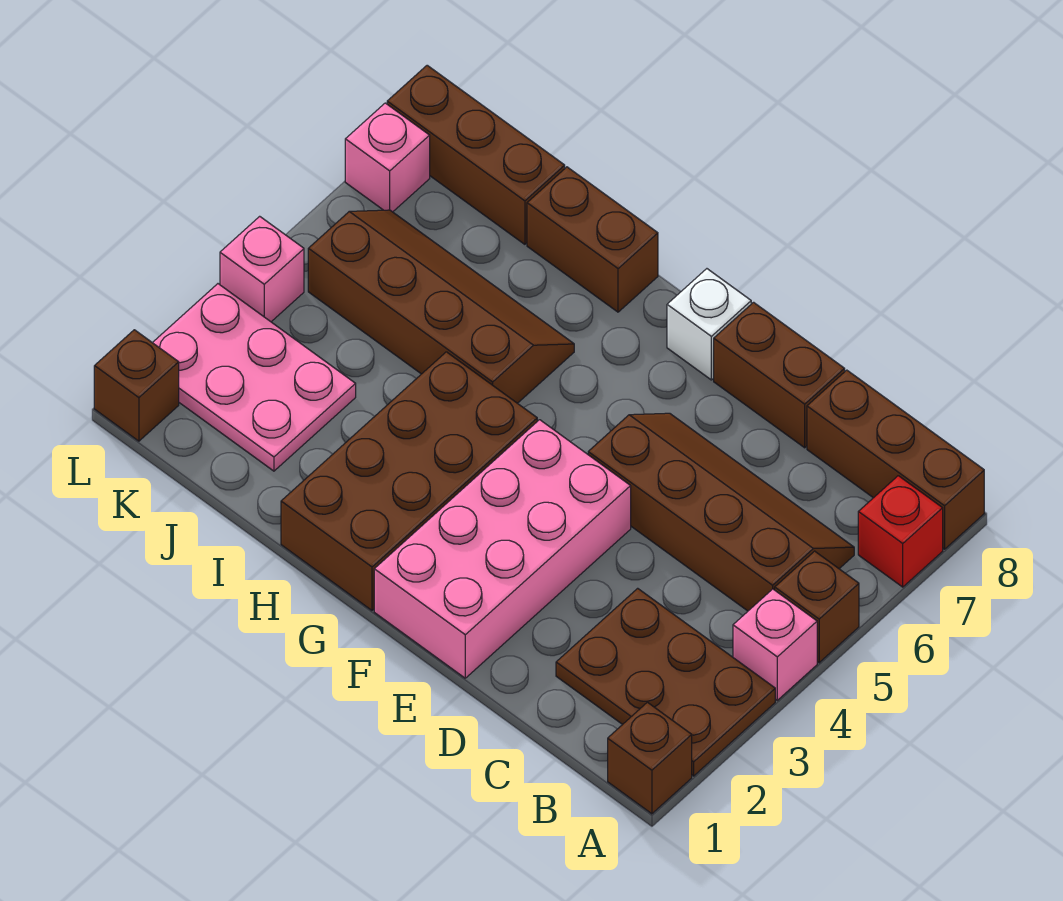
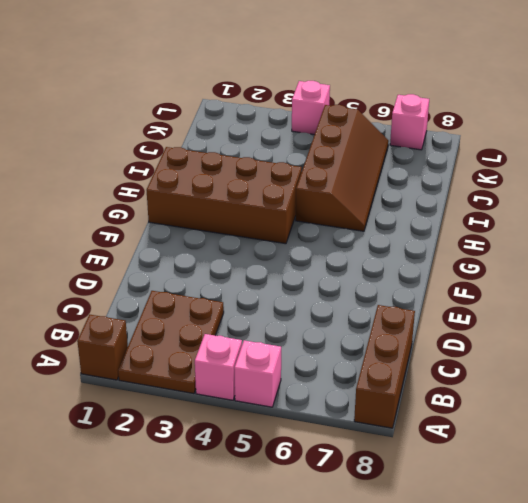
pink 1x1 brick [234,340,281,407] -> brown 1x1 brick [775,551,859,663]
none -> red 1x1 brick [858,476,943,587]
none -> brown 2x4 slope [588,413,854,611]
none -> brown 1x2 brick [714,302,845,448]

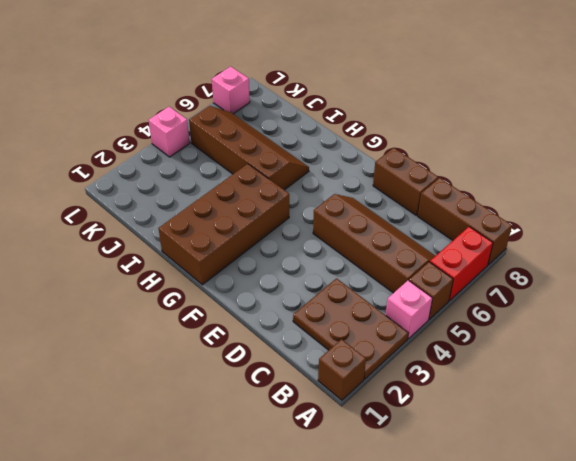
red 1x2 brick [430,227,493,301] -> red 1x1 brick [858,476,943,587]
none -> pink 2x4 brick [374,420,631,678]
none -> white 1x1 brick [667,269,751,380]
none -> brown 1x2 brick [527,167,658,312]

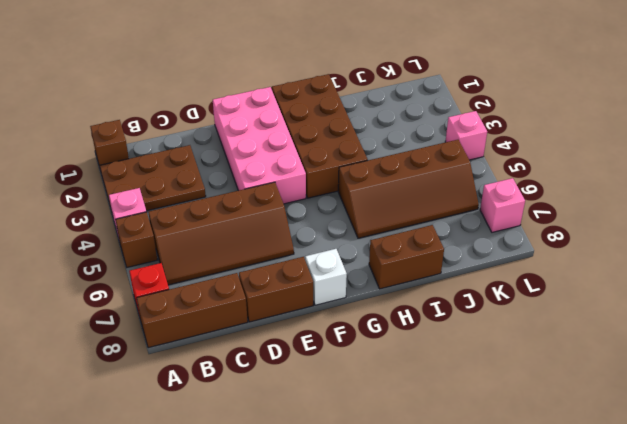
none -> pink 2x3 plate [153,284,356,471]
none -> brown 1x3 brick [387,65,565,244]
none -> brown 1x1 brick [94,330,179,441]

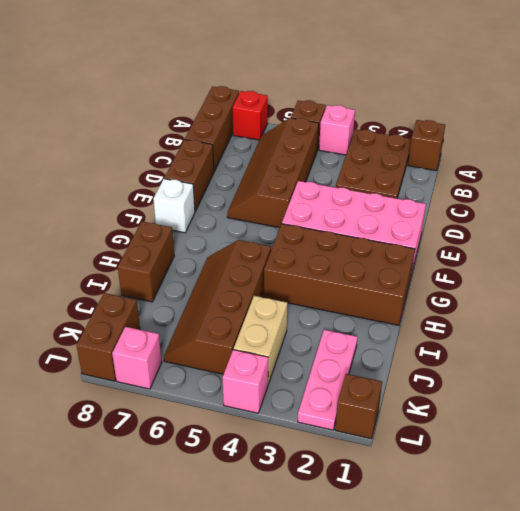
pink 1x3 plate [298,330,358,430] -> pink 2x3 plate [153,284,356,471]
tan 1x2 brick [234,296,287,384] -> none
brown 1x2 brick [77,293,140,381] -> brown 1x3 brick [387,65,565,244]

